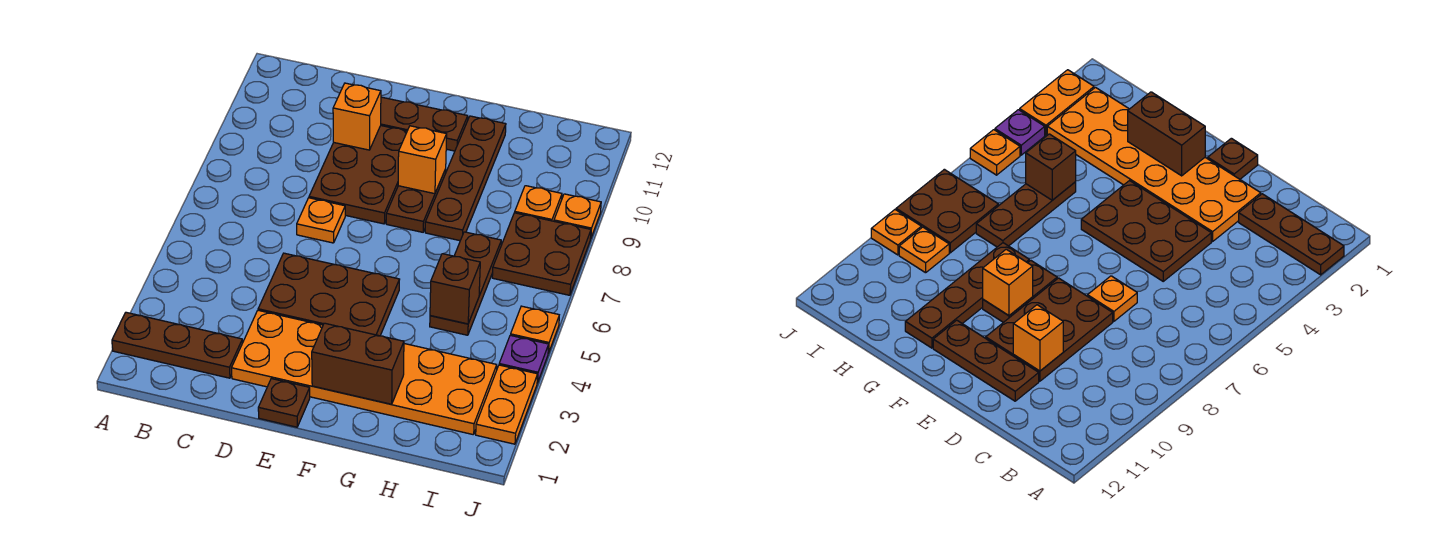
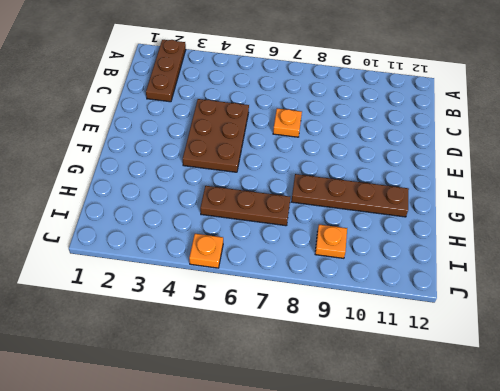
none -> orange 2x6 plate [232,310,497,435]
none -> brown 2x3 plate [309,126,407,224]
none -> brown 1x3 plate [381,97,468,151]

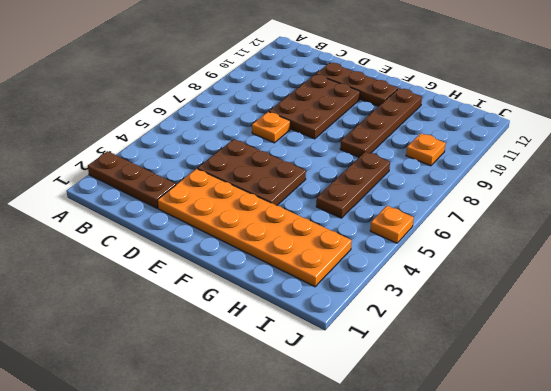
none -> brown 1x1 plate [258,379,310,427]
none -> brown 1x2 plate [386,169,446,232]
none -> brown 2x2 plate [492,213,591,295]

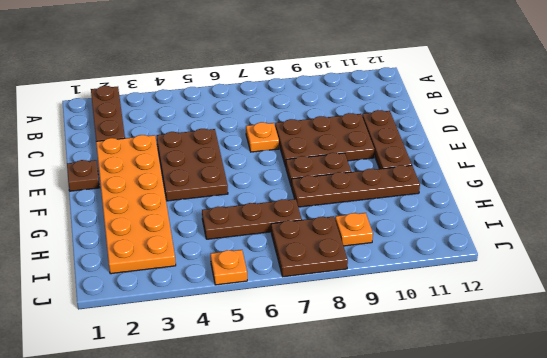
none -> orange 1x2 plate [476,365,538,444]
none -> purple 1x1 plate [499,335,549,383]
none -> orange 1x1 plate [554,194,601,239]

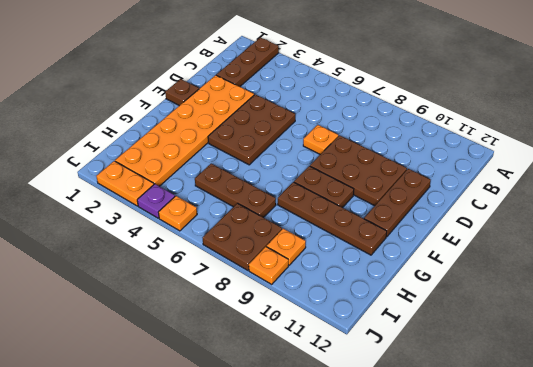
none -> orange 1x1 brick [333,83,381,150]
none -> brown 1x2 brick [312,323,404,404]
none -> orange 1x1 brick [398,126,447,194]

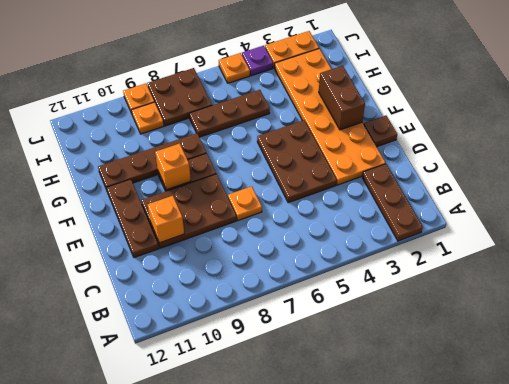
none -> brown 1x1 brick [430,254,480,324]

